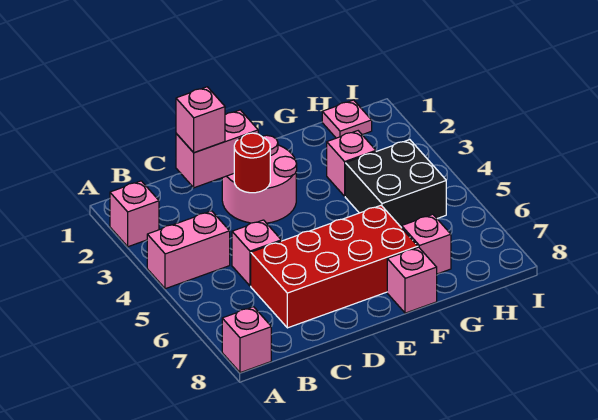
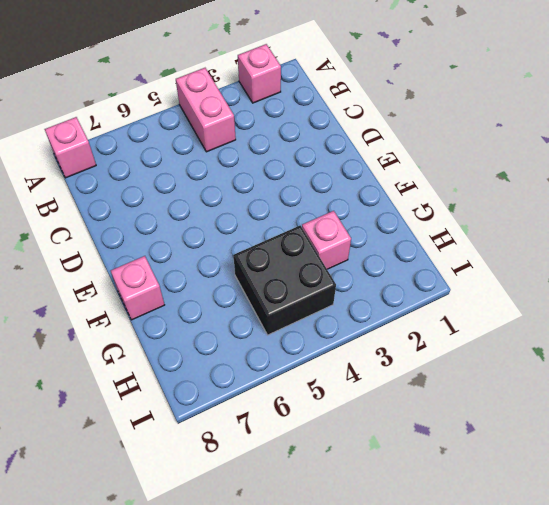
none -> pink 1x1 brick [232,220,281,286]
none -> red 2x4 brick [251,205,418,328]
none -> pink 2x2 round brick [222,135,297,223]

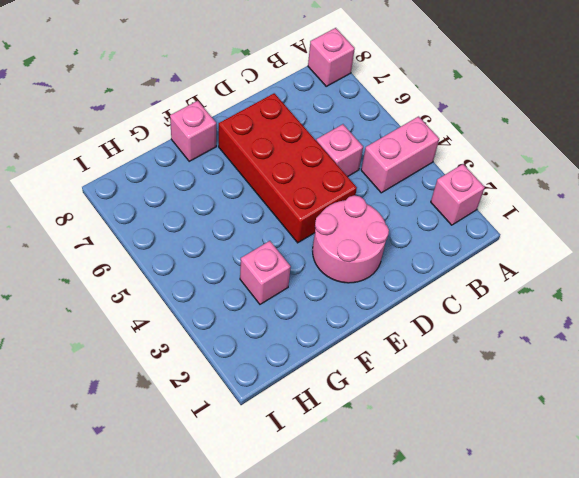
red 2x4 brick [219,93,357,243] -> red 2x4 brick turned to [251,205,418,328]
none -> black 2x2 brick [345,140,446,228]
none -> pink 1x1 brick [402,214,451,274]
none -> pink 1x1 plate [322,100,372,138]

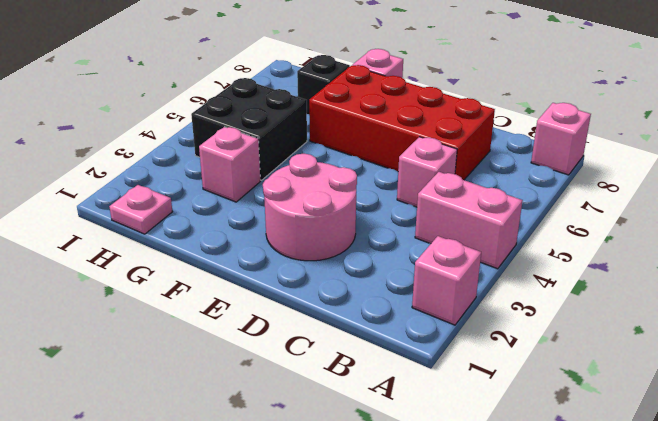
black 1x1 brick [297,55,350,114] -> pink 1x1 brick [402,214,451,274]
none -> pink 1x2 brick [176,110,258,188]
none -> red 1x1 round brick [234,133,270,193]
none -> pink 1x1 brick [176,87,225,152]

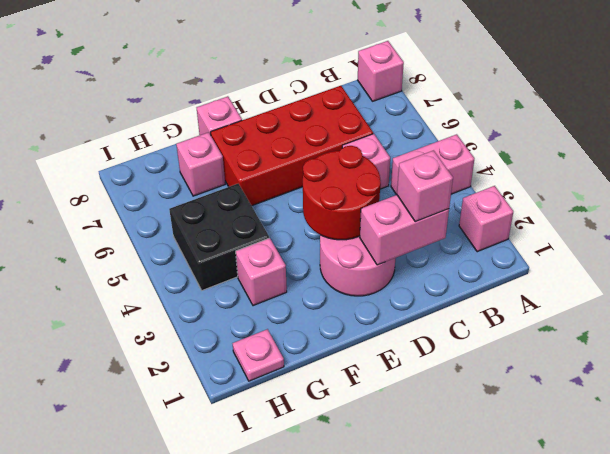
red 2x2 round brick [303,146,381,240] -> red 1x1 round brick [234,133,270,193]

